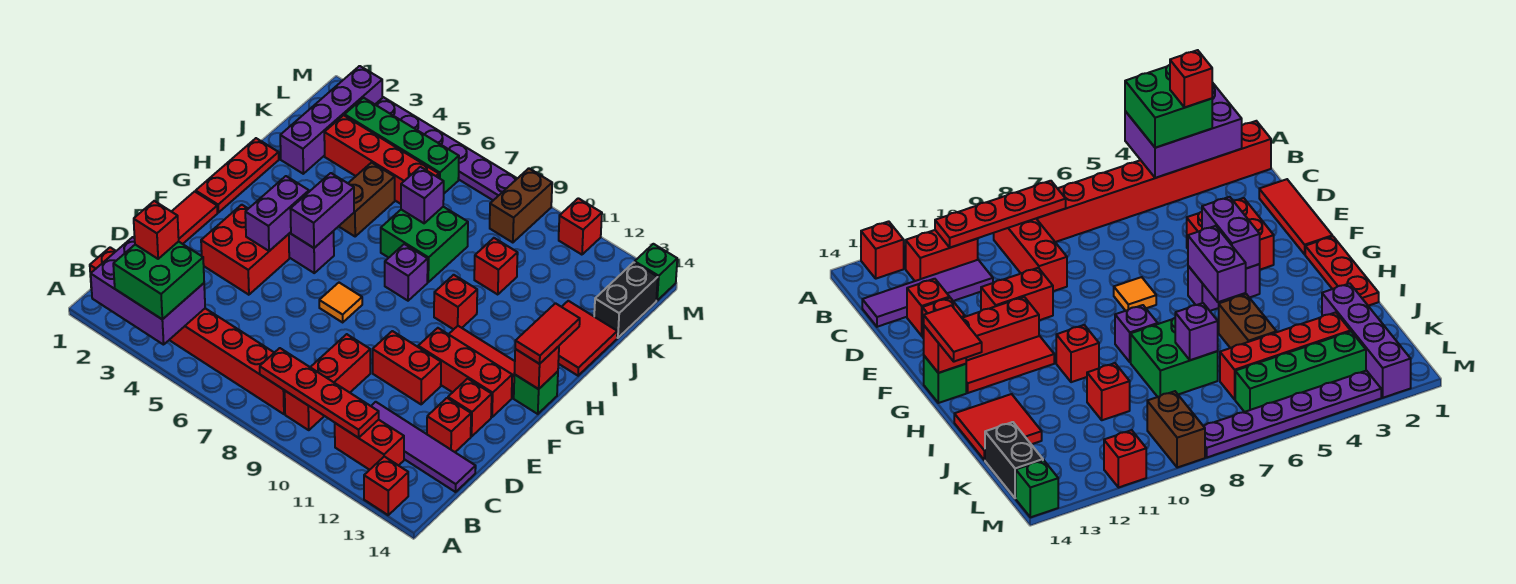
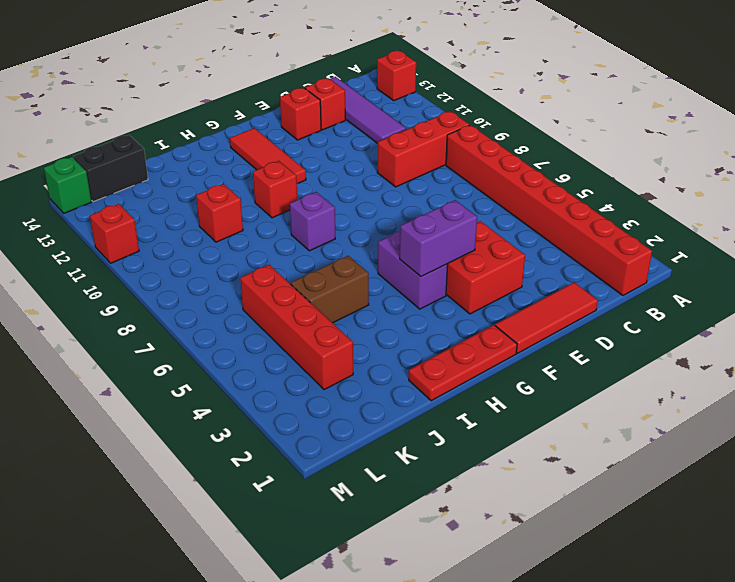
none -> red 1x2 brick [335,420,404,470]
none -> red 1x2 brick [373,331,441,404]
none -> orange 1x1 tile [319,283,362,322]
none -> red 1x3 brick [418,328,512,417]

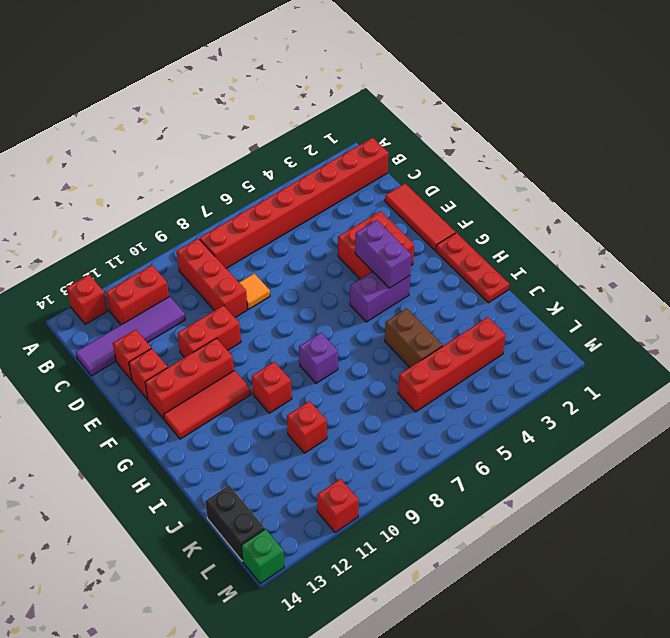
orange 1x1 tile [239,274,270,309] -> orange 1x1 tile moved to [319,283,362,322]
none -> green 1x1 brick [514,372,558,414]
none -> green 2x2 brick [381,207,468,282]
none -> red 2x2 tile [558,301,617,376]
none -> purple 1x4 brick [280,66,382,174]

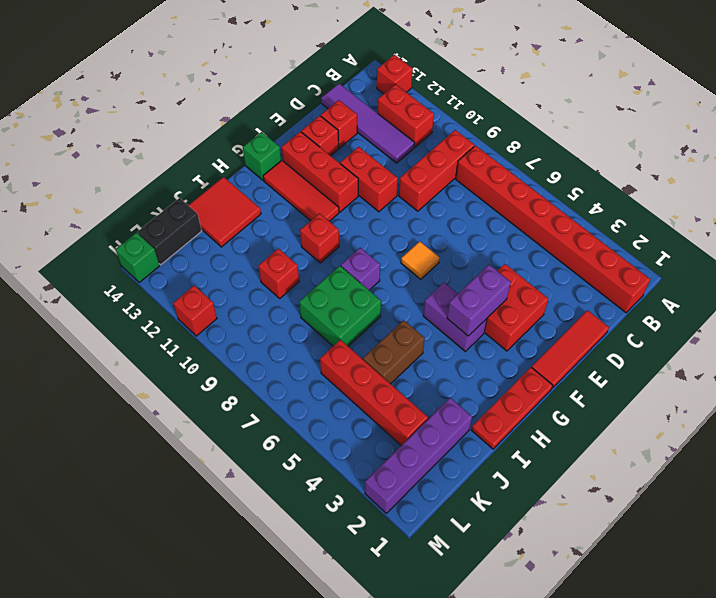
none -> green 1x4 brick [345,98,459,193]
none -> brown 1x2 brick [490,168,552,243]
none -> purple 1x6 plate [375,97,517,200]
none -> purple 2x3 brick [91,237,205,345]

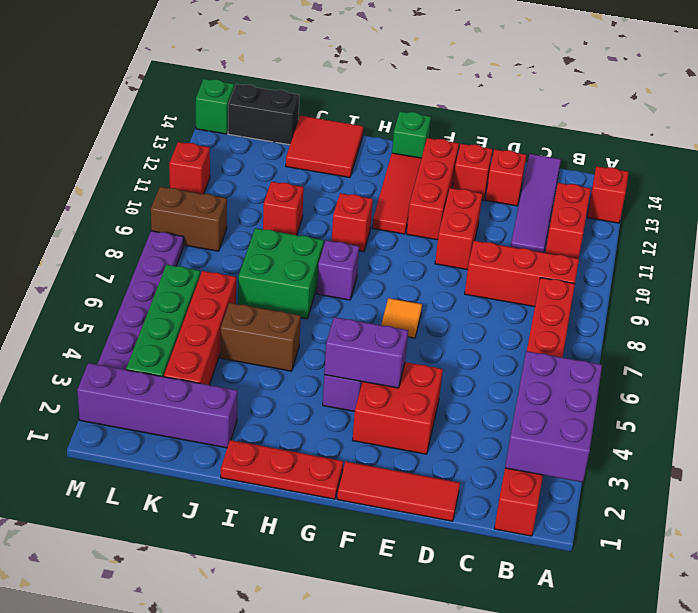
none -> red 1x4 plate [260,348,379,438]
none -> purple 1x2 brick [290,173,354,248]
none -> red 1x1 brick [514,346,559,389]
none -> purple 1x1 brick [401,167,444,223]

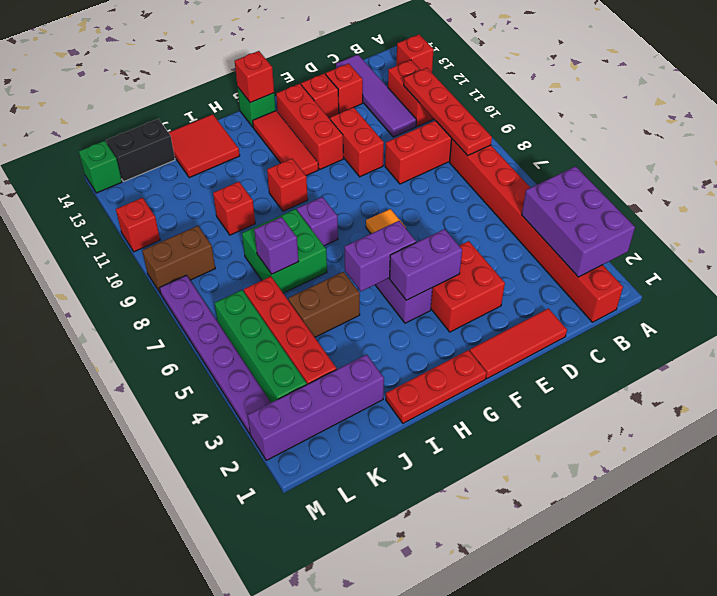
none -> green 2x2 brick [113,241,204,319]
none -> red 1x2 tile [515,303,580,364]
none -> red 1x1 brick [134,201,179,259]

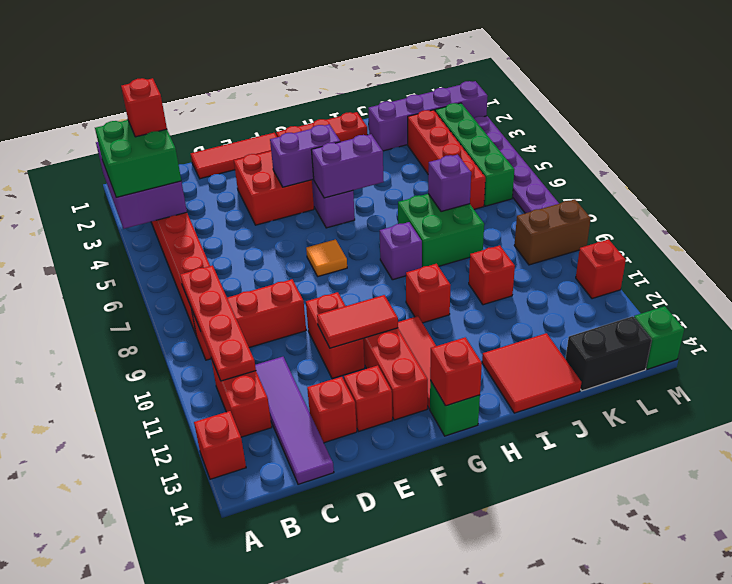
red 1x2 tile [317,295,398,348] -> red 1x2 tile moved to [515,303,580,364]
none -> brown 1x2 brick [339,163,395,236]

